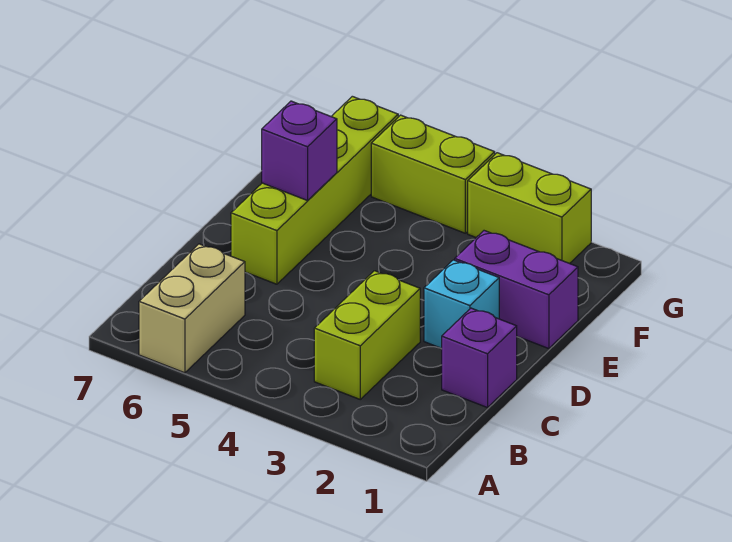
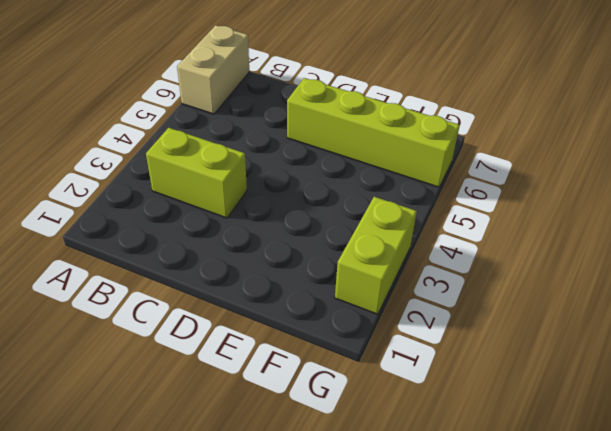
tan 1x2 brick [177,25,249,114] -> tan 1x2 brick turned to [139,244,245,373]
none -> purple 1x1 brick [442,308,517,408]
none -> cyan 1x1 brick [424,260,499,348]

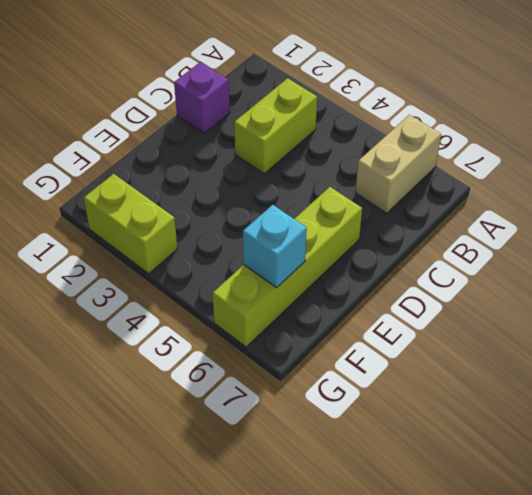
cyan 1x1 brick [243,205,307,288] -> cyan 1x1 brick moved to [424,260,499,348]
none -> purple 1x2 brick [455,231,578,349]
none -> lime 1x2 brick [371,115,495,233]

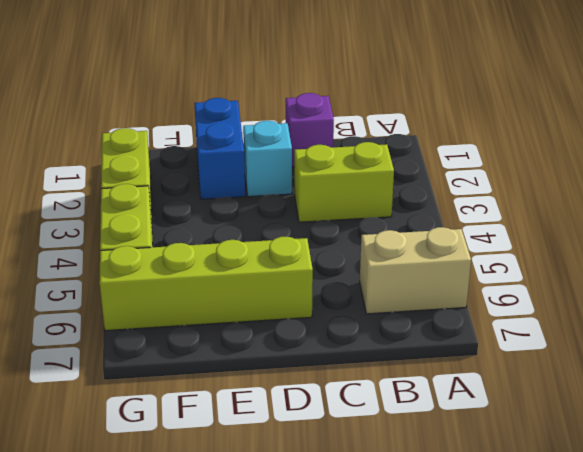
blue 1x2 brick [195,98,245,199] -> purple 1x2 brick [455,231,578,349]
none -> purple 1x1 brick [262,101,337,201]

